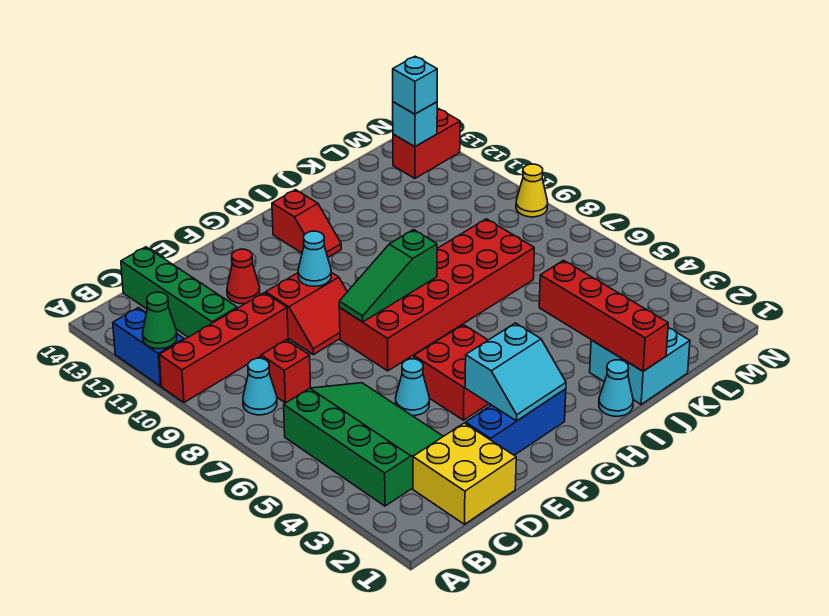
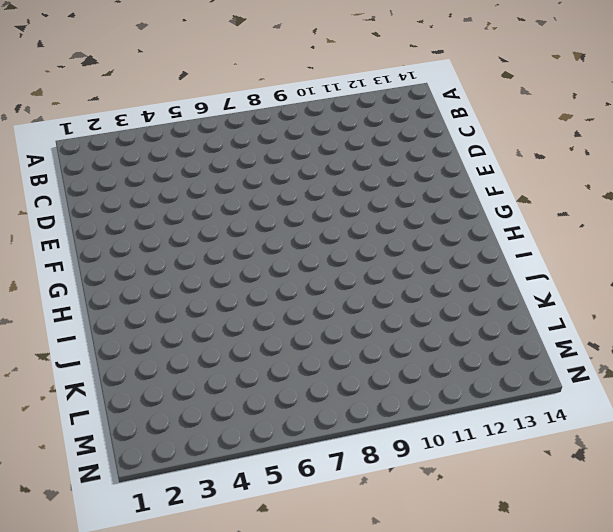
none -> red 1x4 brick [159,293,288,403]
none -> blue 1x2 brick [113,308,184,386]
none -> green 3x4 slope [284,383,443,506]

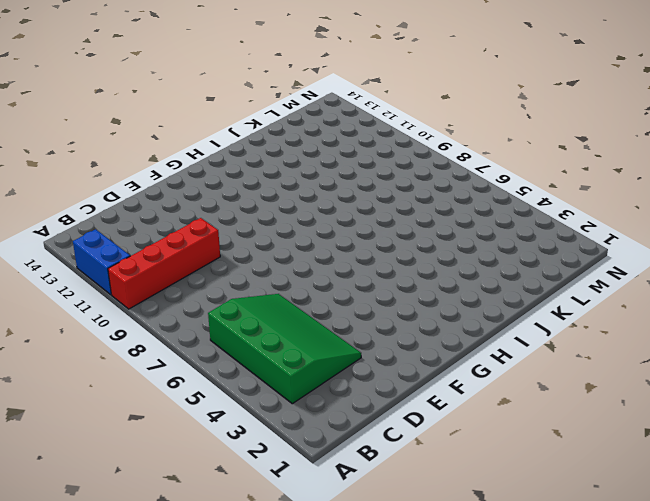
none -> cyan 1x1 cone [243,358,277,415]
none -> yellow 2x2 brick [413,423,516,524]
none -> red 1x1 brick [261,340,310,403]

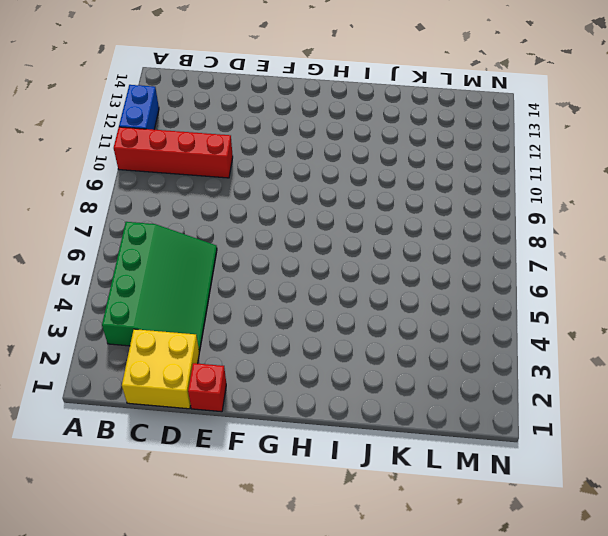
red 1x1 brick [188,363,226,412] -> red 1x1 brick moved to [261,340,310,403]
none -> cyan 1x1 cone [243,358,277,415]
none -> green 1x4 brick [121,247,237,337]
none -> blue 1x3 brick [465,389,566,455]

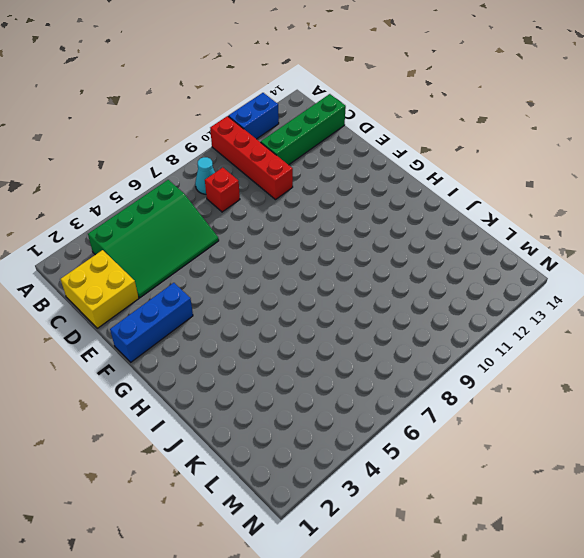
blue 1x3 brick [110,283,193,362] -> blue 1x3 brick turned to [465,389,566,455]
none -> cyan 1x1 cone [396,359,429,416]
none -> red 2x2 slope [266,272,347,355]
none -> red 1x1 cone [227,249,260,304]

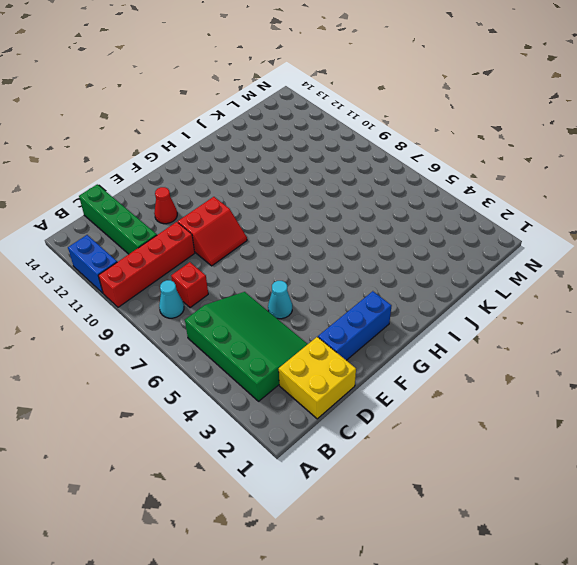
none -> red 2x2 brick [414,325,489,420]
none -> red 2x6 brick [339,219,534,371]
none -> red 1x2 slope [272,190,341,257]

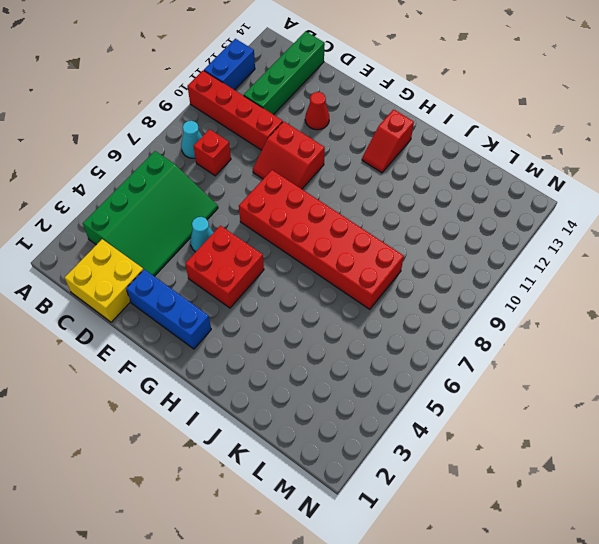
none -> cyan 1x1 cone [599,360,633,416]
none -> cyan 2x2 brick [590,328,690,404]
none -> red 1x2 brick [393,109,460,179]

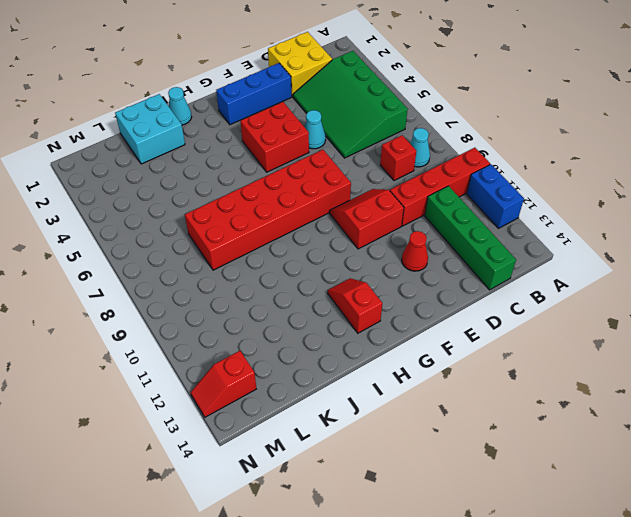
red 1x2 slope [191,351,256,417] -> red 1x2 brick [393,109,460,179]
none -> yellow 1x1 cone [516,164,548,217]
none -> green 1x1 cone [143,292,177,349]
none -> cyan 2x2 slope [465,323,566,421]

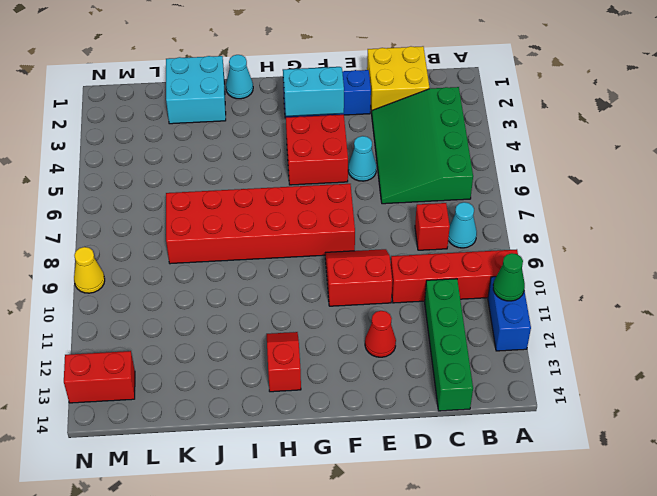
none -> green 1x3 slope [339,230,437,322]
none -> cyan 1x1 cone [298,231,331,286]
none -> red 1x4 brick [539,260,668,371]

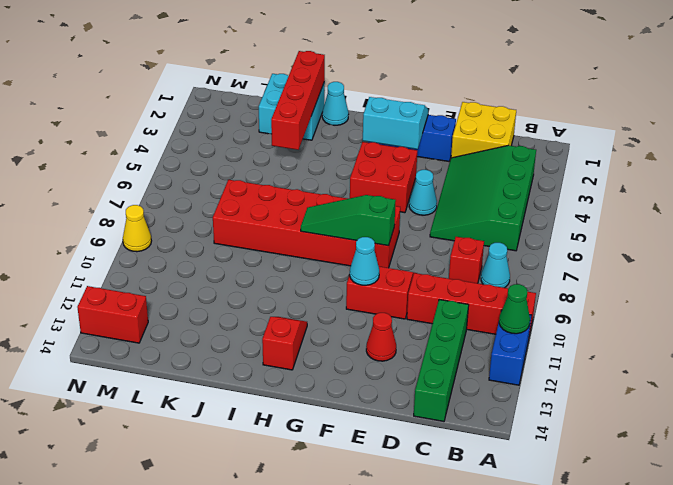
green 1x3 slope [301,195,396,246] -> green 1x3 slope turned to [339,230,437,322]
none -> cyan 1x1 brick [393,102,437,147]
none -> cyan 1x1 brick [393,56,437,114]

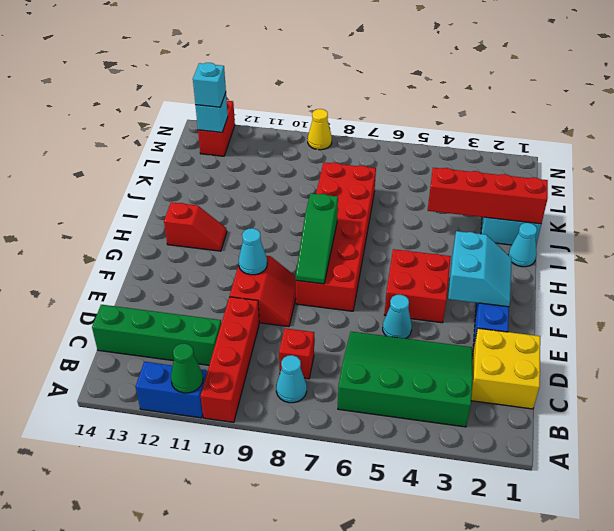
none -> red 1x1 cone [227,249,260,304]

